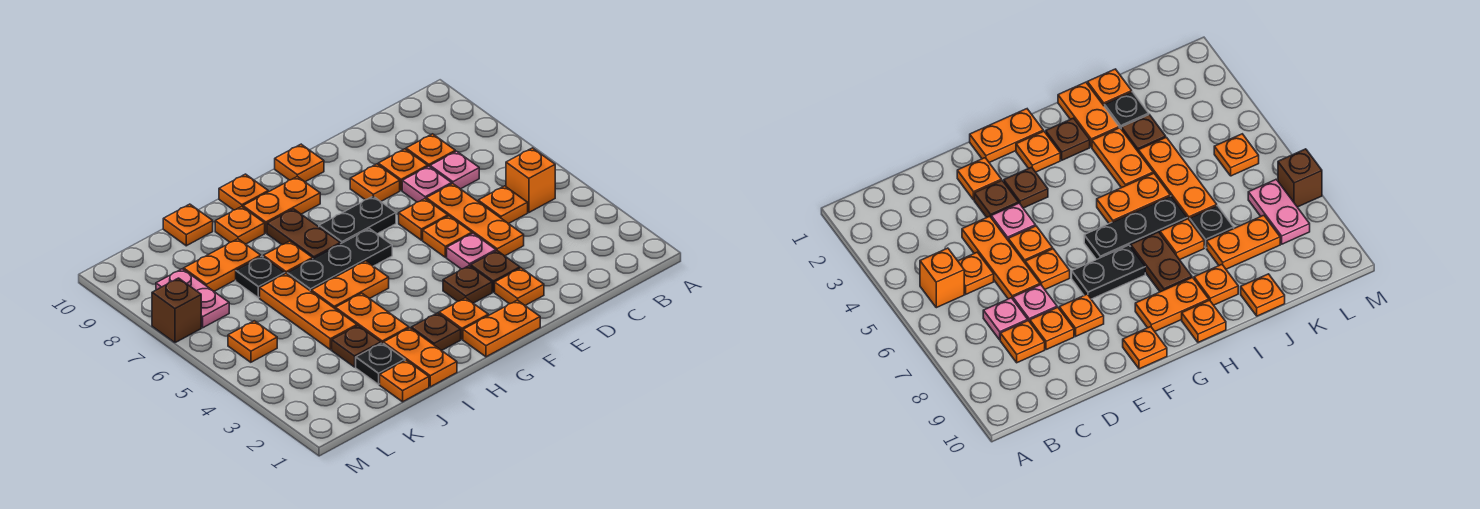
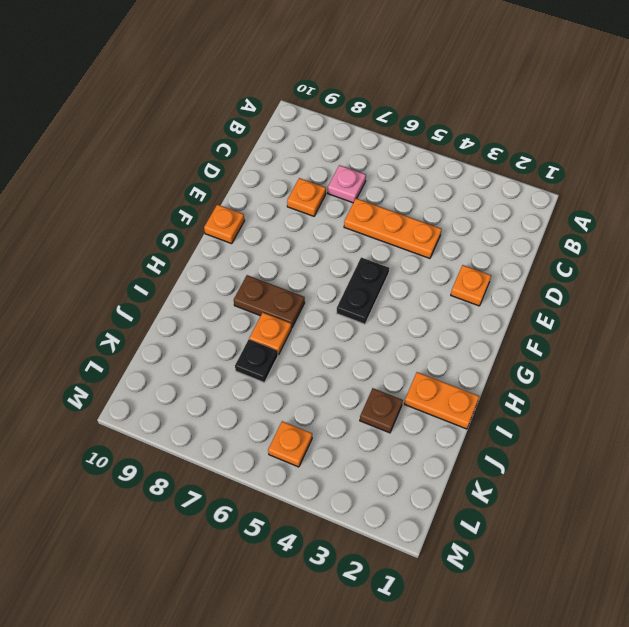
black 1x2 plate [337,257,389,324] -> black 1x2 plate moved to [319,196,396,244]
none -> orange 1x1 brick [506,148,555,212]
none -> orange 1x1 plate [478,186,528,224]
none -> orange 1x1 plate [406,134,455,167]
none -> pink 1x1 plate [402,166,452,202]

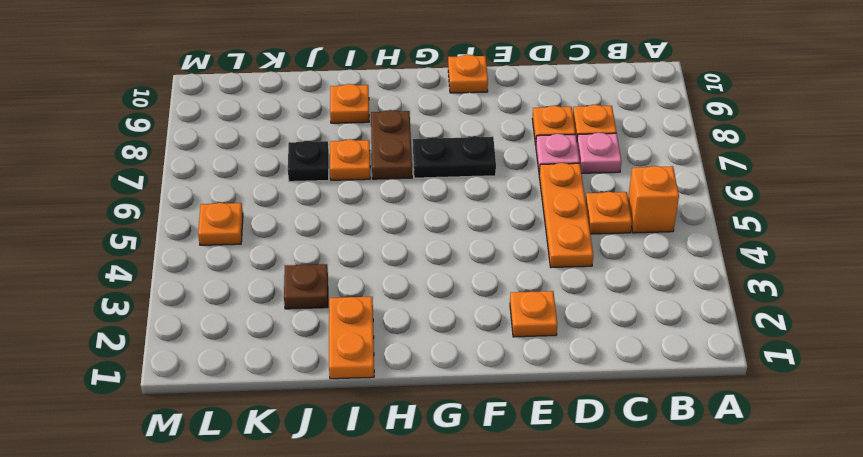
none -> brown 1x1 plate [471,251,520,292]
none -> pink 1x1 plate [447,233,496,269]
none -> orange 1x1 plate [423,216,472,257]
none -> orange 1x1 plate [399,199,448,240]

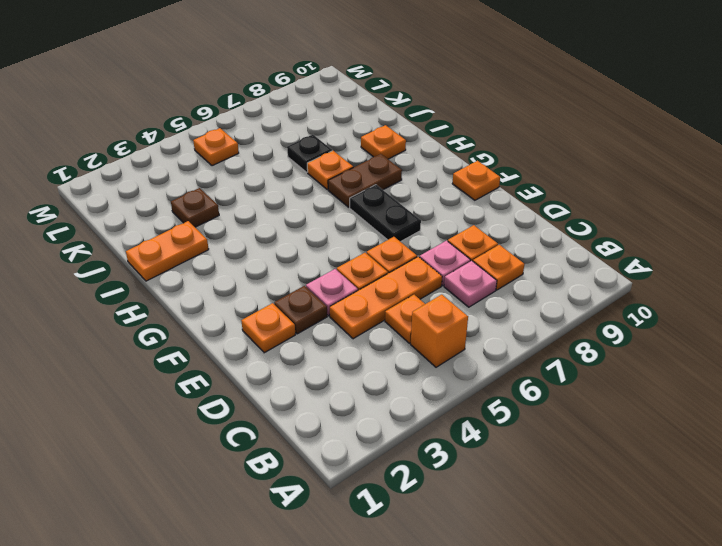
none -> orange 1x1 plate [350,164,400,201]
none -> orange 1x2 plate [463,300,540,357]
none -> brown 1x1 plate [443,266,492,303]
none -> orange 1x1 plate [439,298,488,339]

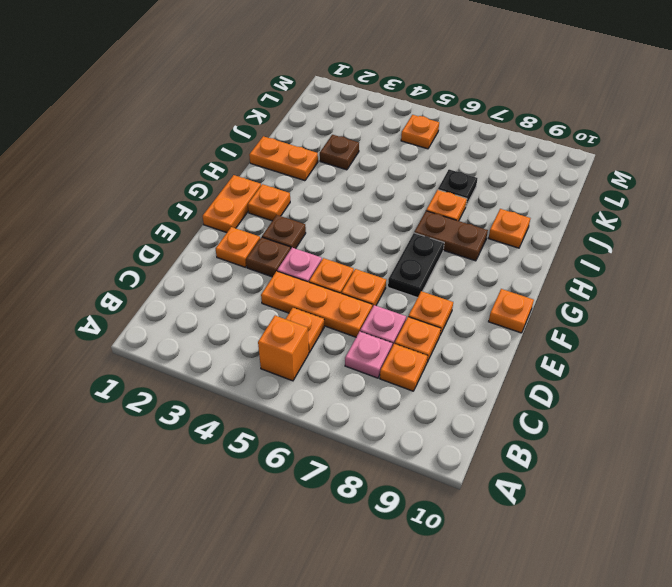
none -> black 1x3 plate [287,229,392,291]
none -> orange 1x2 plate [243,177,320,233]
none -> brown 1x1 plate [411,313,461,350]
none -> orange 1x2 plate [311,261,389,308]

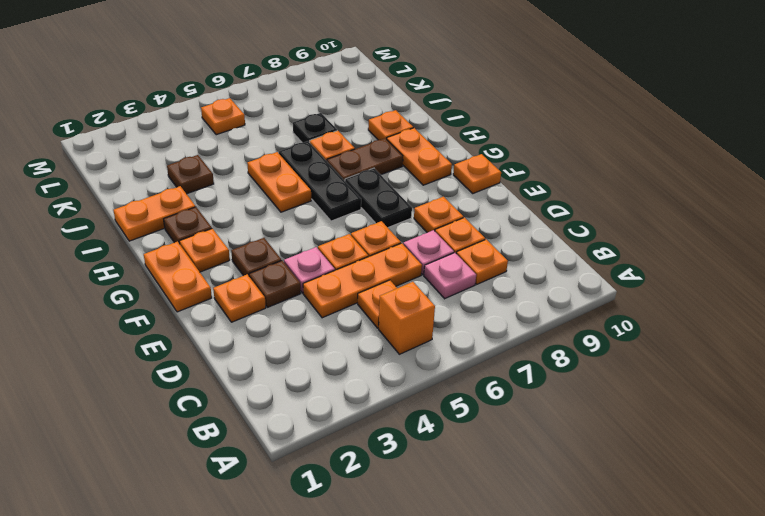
none -> orange 1x1 plate [219,174,268,210]
none -> orange 1x2 plate [335,293,409,343]
none -> orange 1x1 plate [380,360,429,402]
none -> black 1x1 plate [356,343,405,384]

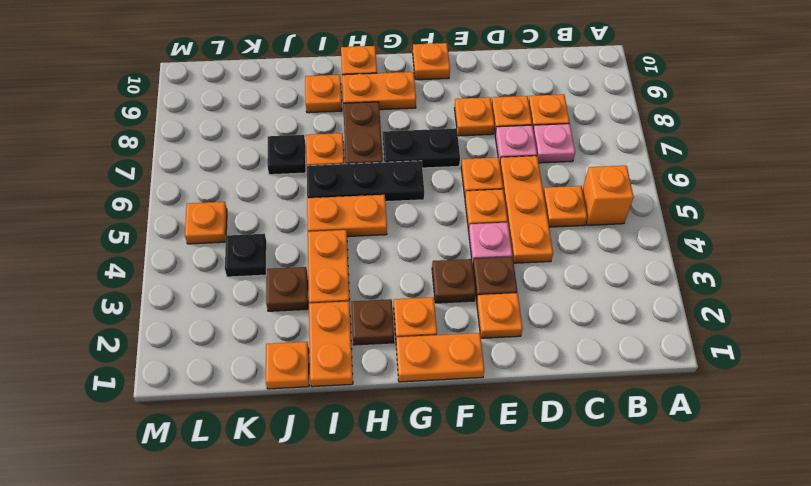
black 1x1 plate [225,234,267,277] -> black 1x1 plate moved to [356,343,405,384]
none -> orange 1x3 plate [260,274,357,350]
none -> orange 1x2 plate [184,239,261,291]
none -> orange 1x1 plate [163,204,213,246]
none -> pink 1x2 plate [156,269,229,328]

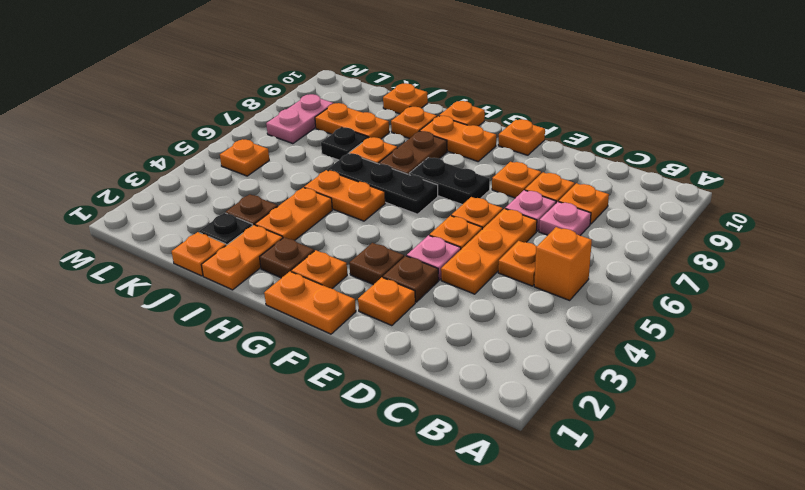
none -> orange 1x3 plate [260,274,357,350]
none -> brown 1x1 brick [152,278,201,343]

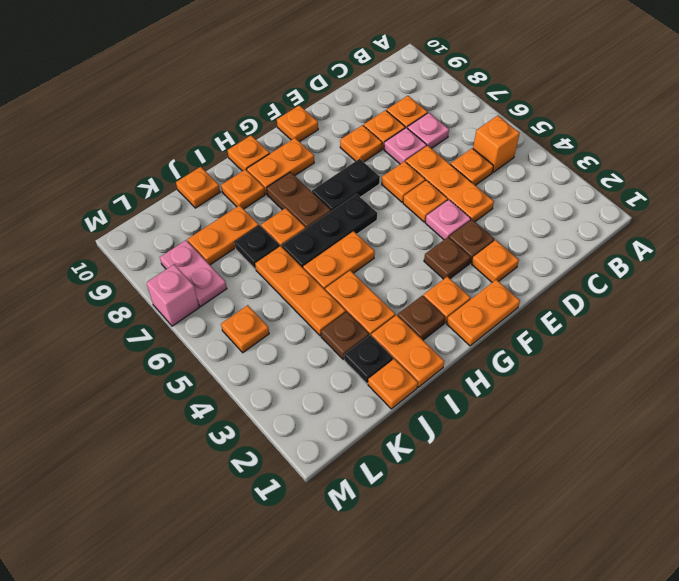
pink 1x1 brick [146,264,199,326] -> brown 1x1 brick [152,278,201,343]

